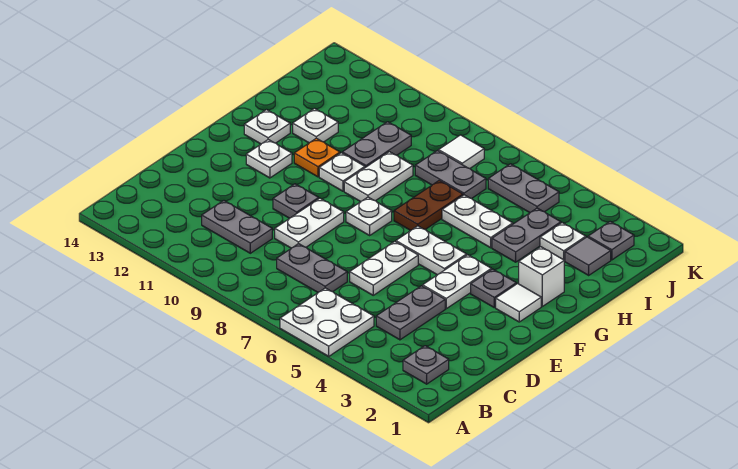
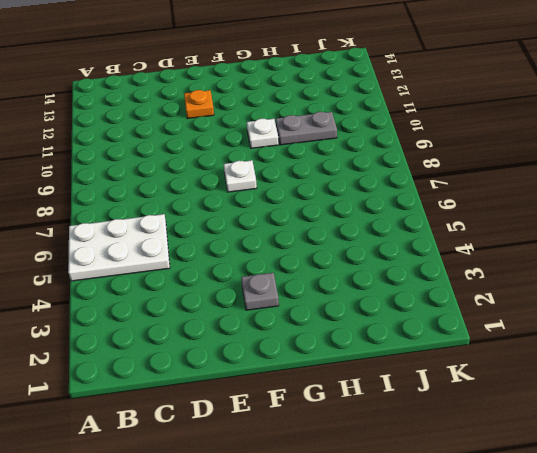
white 2x3 plate [68,214,170,281] -> white 2x2 plate [280,288,374,356]
orange 1x1 plate [184,90,214,119] -> orange 1x1 plate moved to [294,138,340,177]
none -> grey 1x1 plate [403,346,449,384]
none -> grey 1x2 plate [376,286,445,340]
none -> grey 1x2 plate [277,244,347,292]
none -> grey 1x2 plate [202,201,272,253]

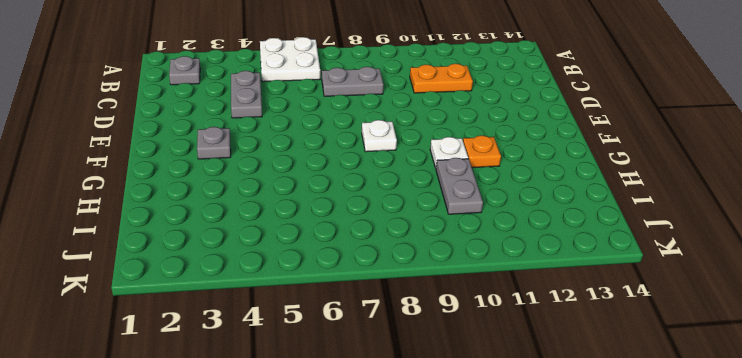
orange 1x2 plate [410,64,473,93] -> grey 1x2 plate [202,201,272,253]
none -> white 1x2 plate [350,241,418,295]
none -> white 1x2 plate [275,198,344,248]
none -> white 1x2 plate [423,255,491,309]
none -> grey 1x1 plate [273,184,319,218]

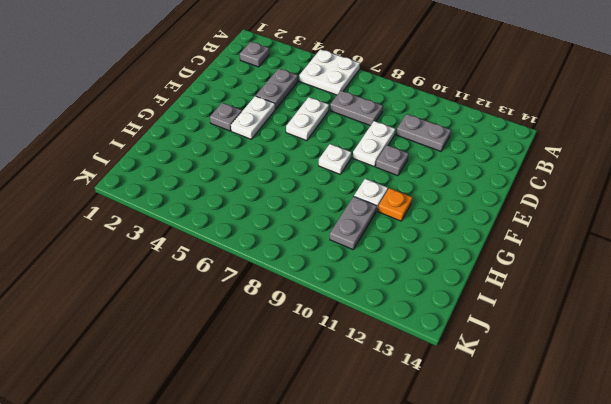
none -> white 1x1 tile [496,284,541,322]
none -> white 1x2 plate [396,226,467,275]
none -> white 1x1 plate [246,140,292,178]
none -> white 1x1 brick [519,247,564,306]

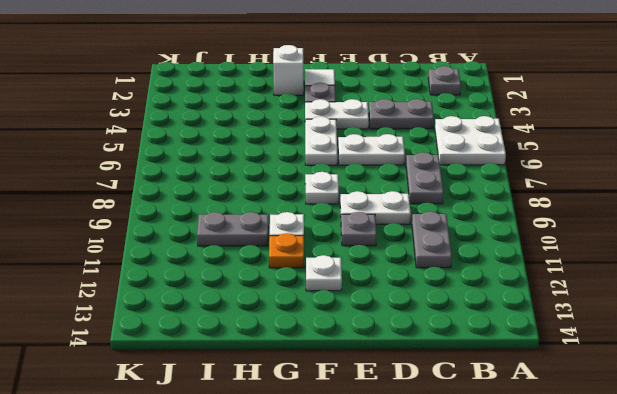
none -> brown 1x2 plate [394,181,463,231]
none -> white 1x2 plate [344,152,413,202]
none -> white 1x1 plate [244,110,290,144]
none -> grey 1x2 plate [492,208,561,262]

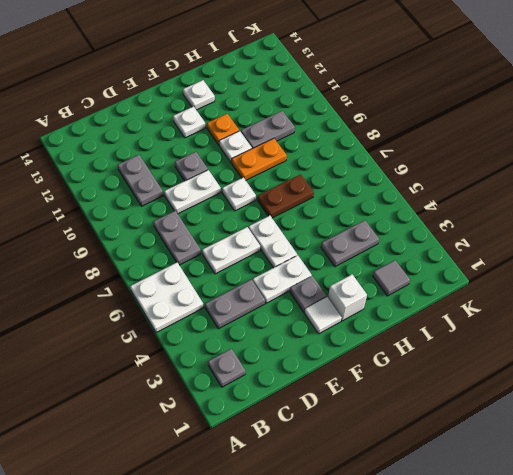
orange 1x2 plate [232,138,287,180] -> white 1x2 plate [344,152,413,202]
none -> white 1x2 plate [442,195,513,248]
none -> white 1x1 plate [293,108,338,143]
none -> white 1x1 plate [540,223,586,261]
none -> grey 1x2 plate [415,151,486,199]

